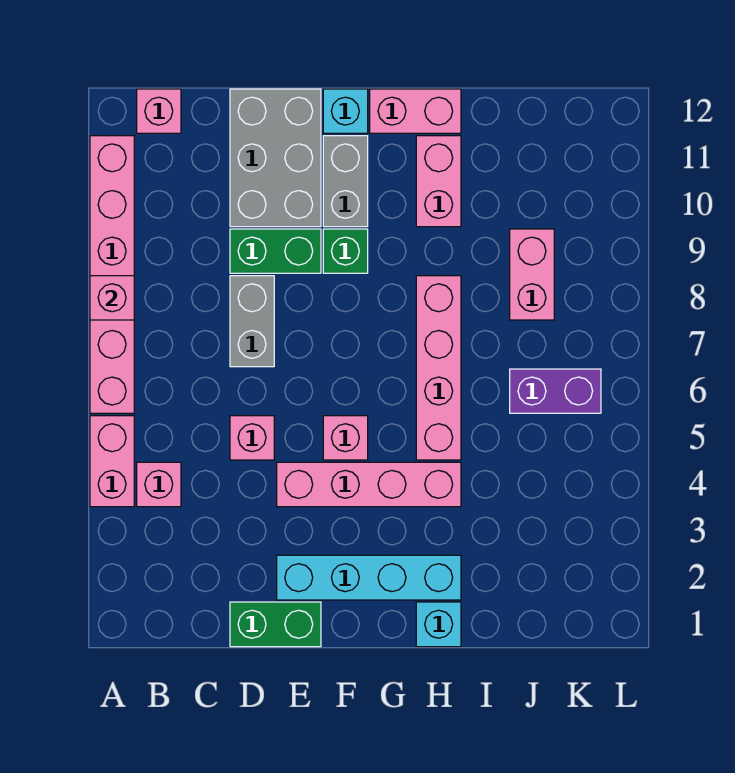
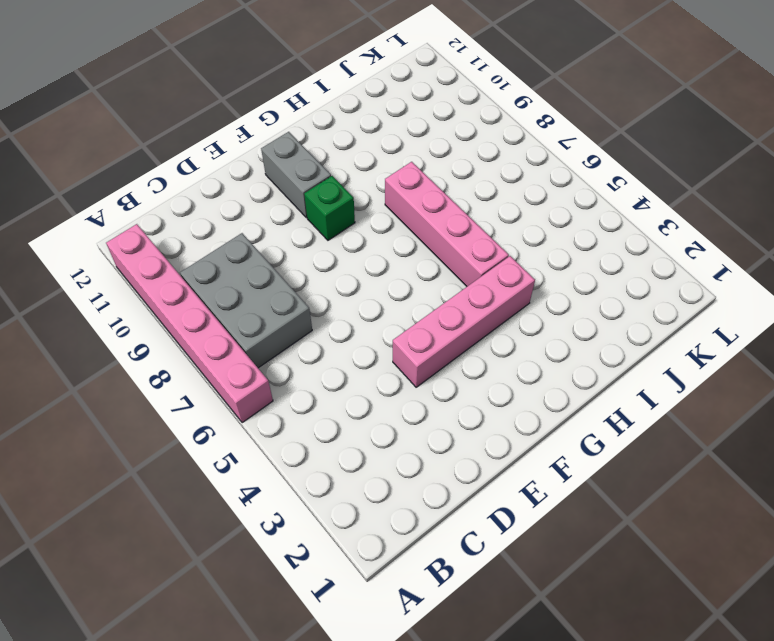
grey 2x3 brick [180,233,312,368] -> grey 2x3 brick moved to [230,89,321,227]
none -> pink 1x2 brick [90,416,134,507]
none -> pink 1x1 brick [137,462,181,507]
none -> pink 1x1 brick [137,89,181,133]

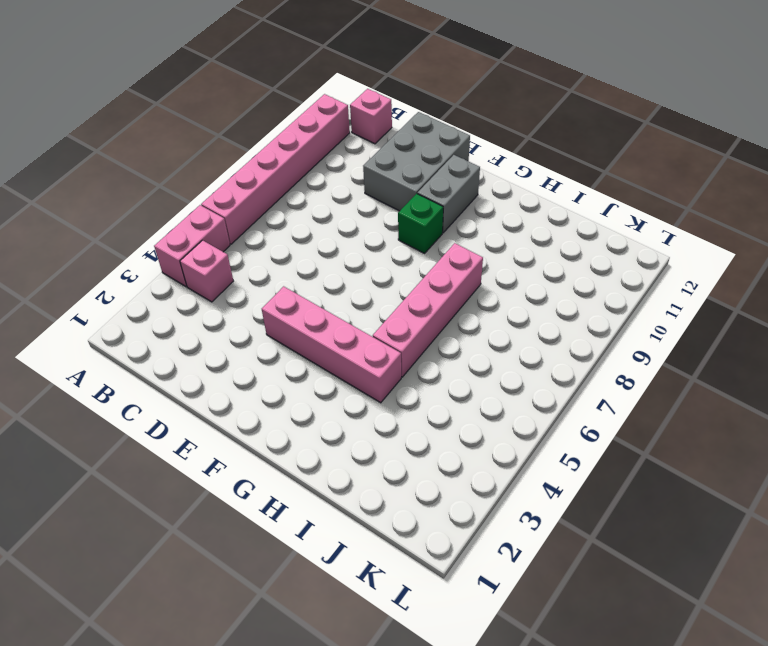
none -> green 1x2 brick [230,602,321,647]
none -> pink 1x1 brick [230,416,274,460]
none -> grey 1x2 brick [230,276,274,367]

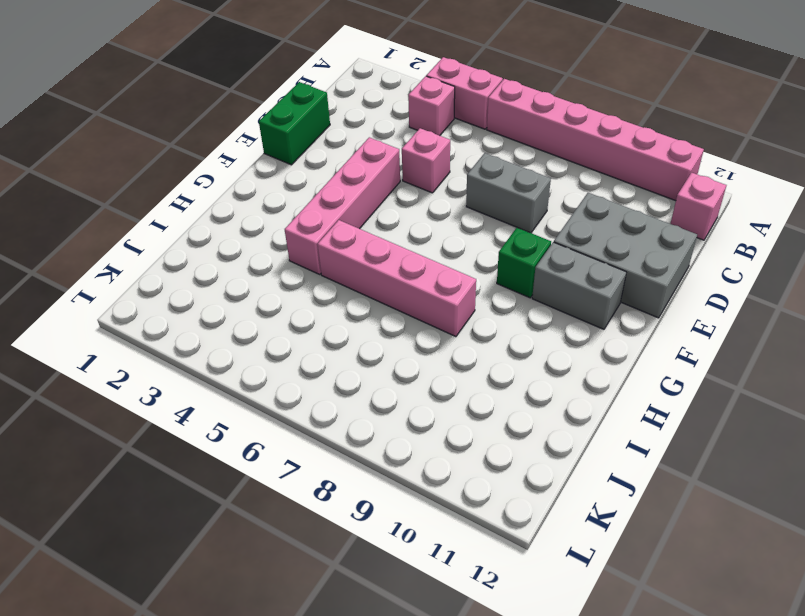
none -> green 1x2 brick [230,229,321,273]
none -> cyan 1x4 brick [277,555,461,600]
none -> pink 1x1 brick [323,416,368,460]

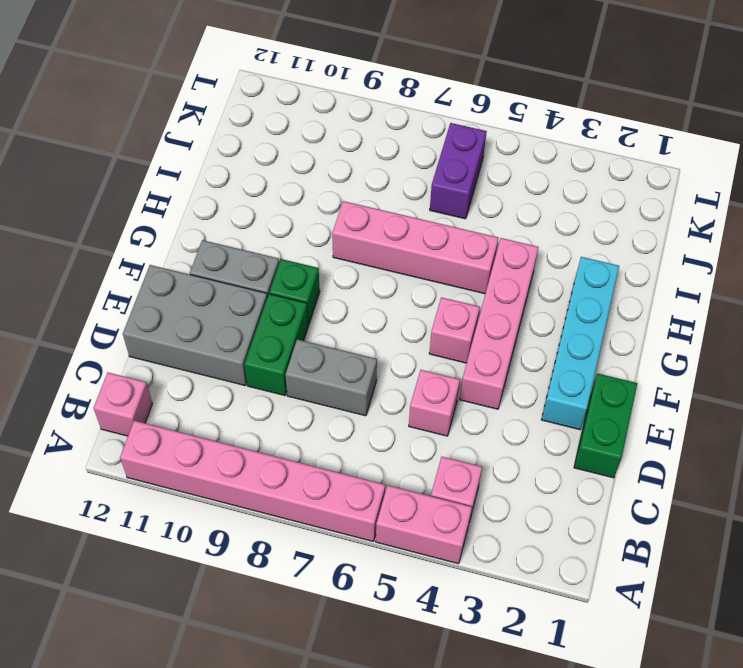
none -> cyan 1x1 brick [323,89,368,133]
none -> pink 1x2 brick [370,89,461,133]
none -> cyan 1x1 brick [416,602,461,647]

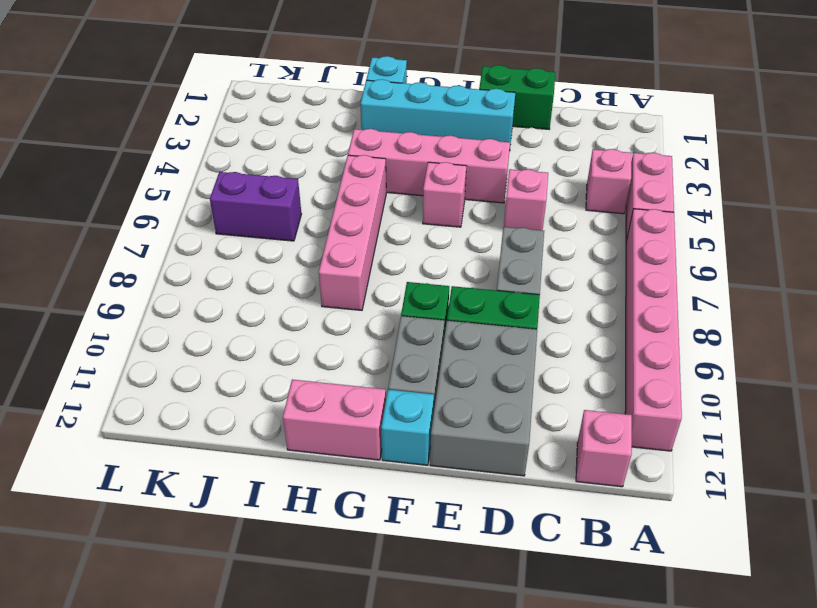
none -> pink 1x2 brick [416,136,461,227]
none -> pink 1x2 brick [510,229,554,320]
none -> pink 1x1 brick [90,276,134,320]

